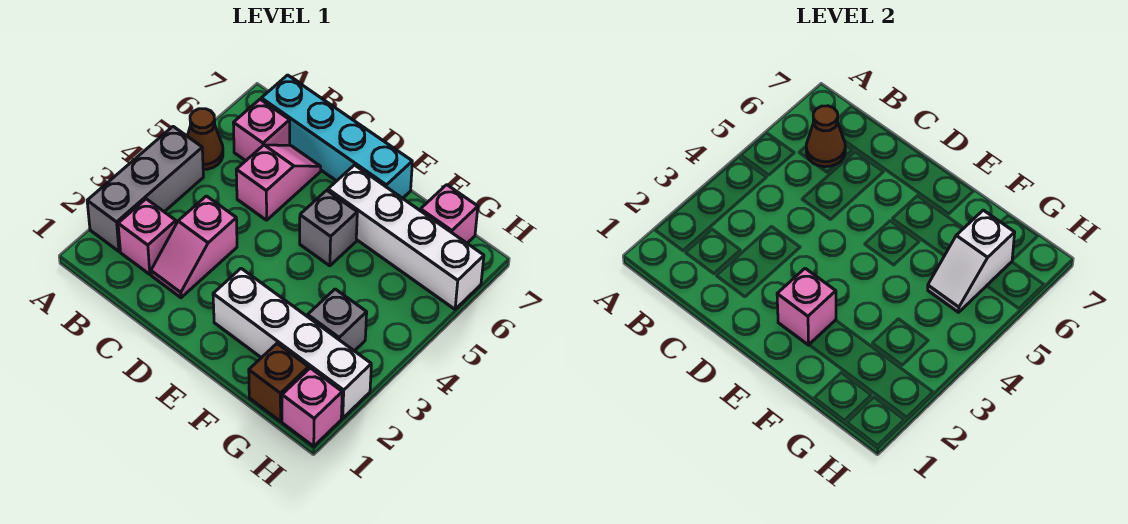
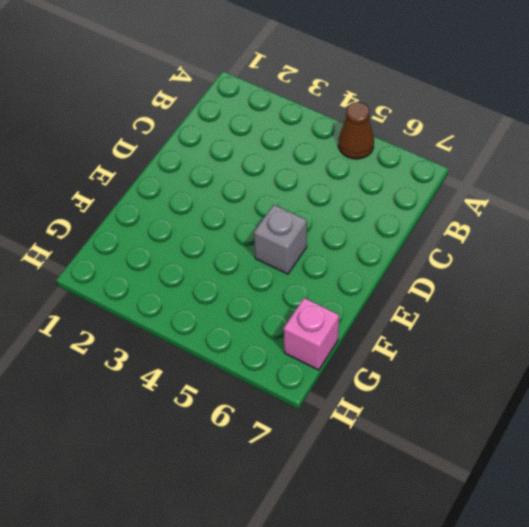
none -> grey 1x3 brick [87,127,203,251]
none -> pink 1x1 brick [118,199,176,274]
none -> pink 1x1 brick [233,99,290,161]

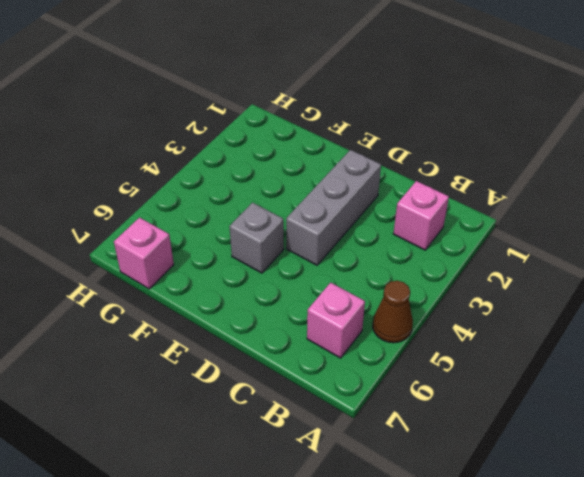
grey 1x3 brick [286,150,381,265] -> grey 1x3 brick moved to [87,127,203,251]
none -> cyan 1x4 brick [261,75,412,198]
none -> pink 1x2 slope [151,196,237,298]
none -> pink 1x2 slope [236,145,321,220]

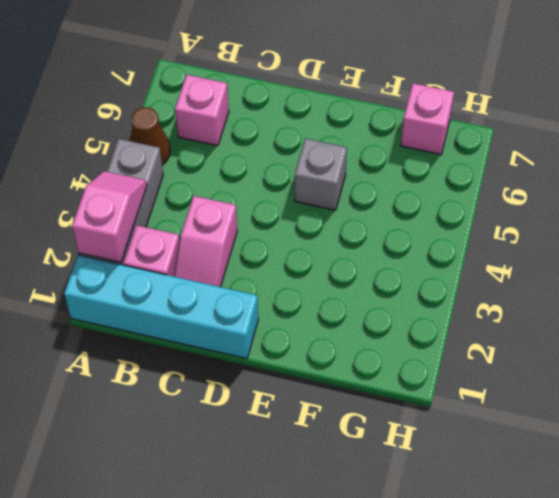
cyan 1x4 brick [64,255,258,359] -> cyan 1x4 brick moved to [261,75,412,198]
pink 1x2 slope [72,171,147,262] -> pink 1x2 slope moved to [236,145,321,220]
none -> white 1x4 brick [213,268,371,418]
none -> white 1x4 brick [328,165,484,309]
none -> brown 1x1 brick [249,344,309,421]

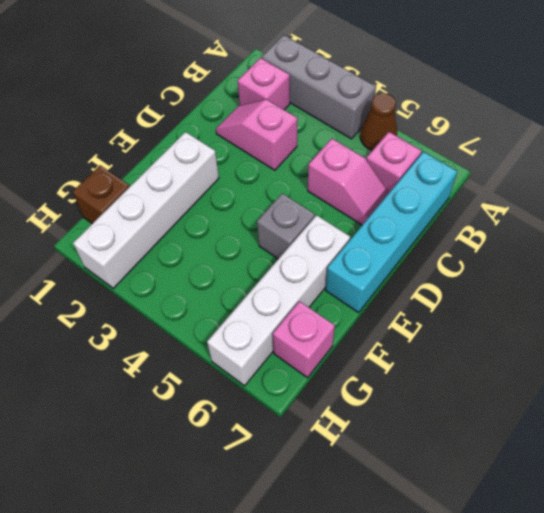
none -> grey 1x1 brick [308,289,367,351]
none -> pink 1x1 brick [282,368,342,446]
none -> brown 1x1 cone [806,106,845,167]

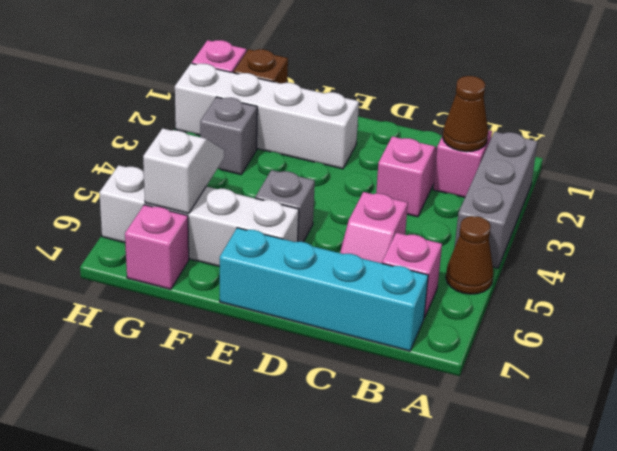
brown 1x1 cone [443,76,488,152] -> brown 1x1 cone moved to [806,106,845,167]
none -> pink 1x1 brick [777,268,836,345]

